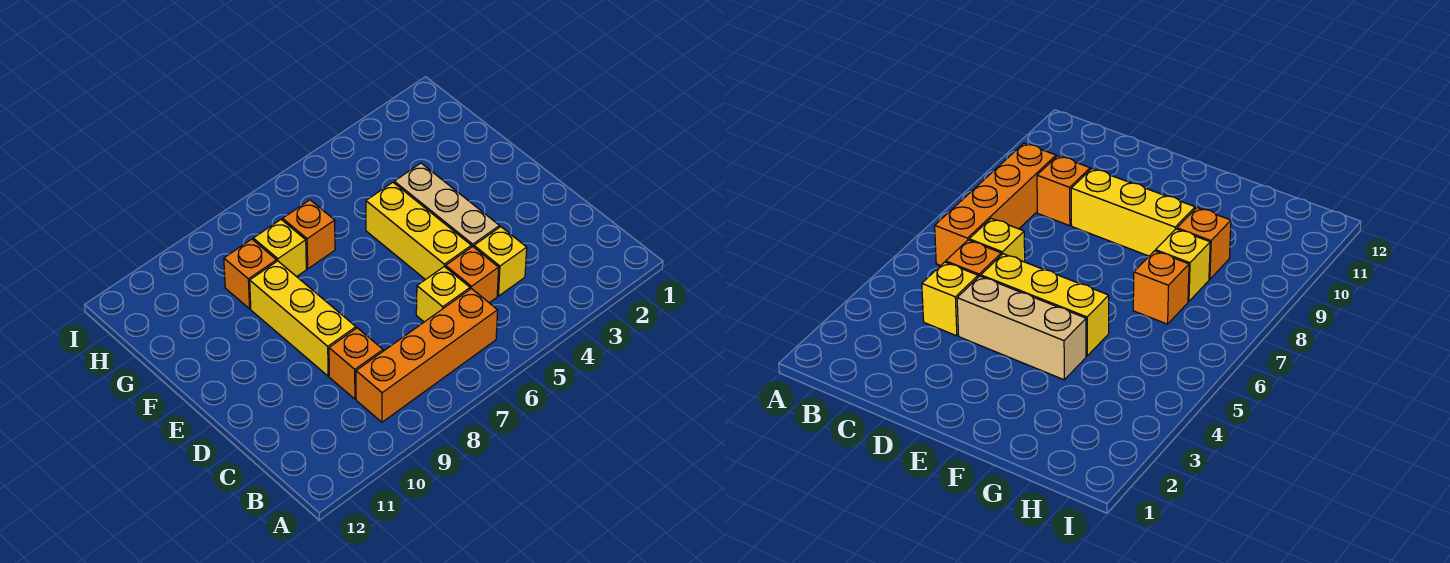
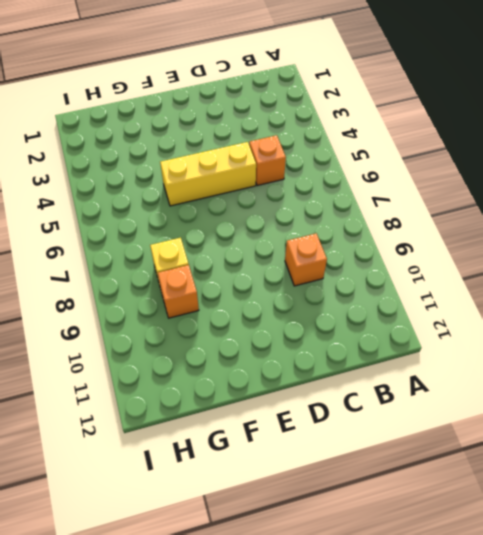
none -> orange 1x4 brick [356,289,498,422]
none -> yellow 1x1 brick [474,227,527,296]

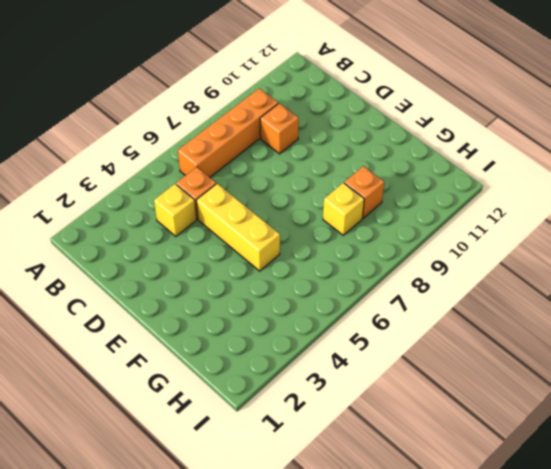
none -> yellow 1x1 brick [416,267,470,322]
none -> tan 1x3 brick [394,163,500,247]

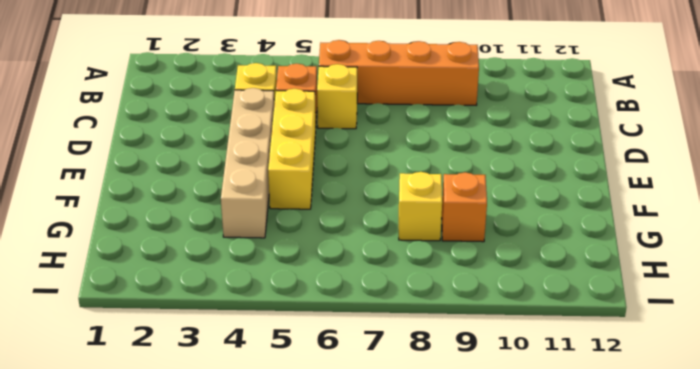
tan 1x4 brick [221,88,274,238] -> tan 1x3 brick [394,163,500,247]
none -> orange 1x1 brick [329,328,383,399]
none -> yellow 1x3 brick [250,261,356,376]

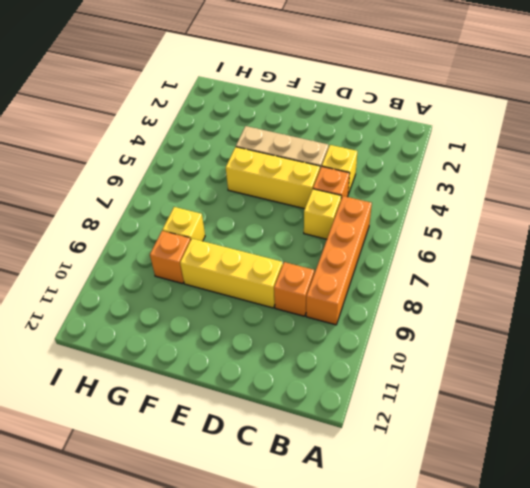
none -> orange 1x1 brick [283,200,335,269]

